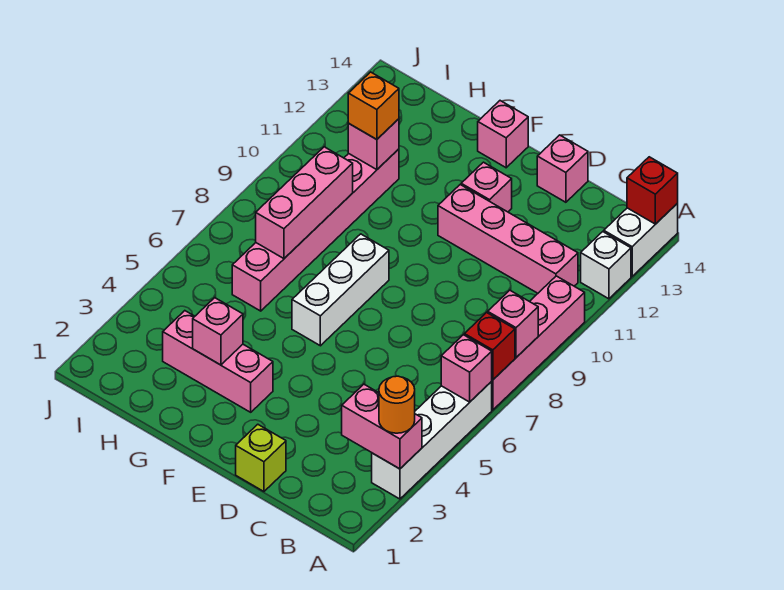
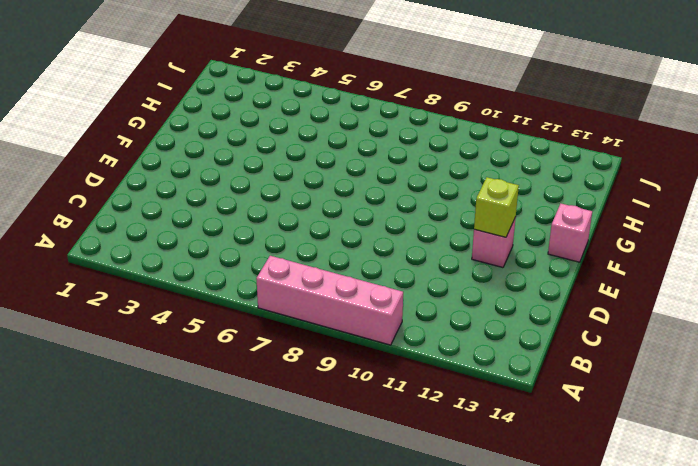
lime 1x1 brick [474,177,519,237] -> lime 1x1 brick moved to [236,424,286,491]
none -> white 1x4 brick [372,382,492,499]
none -> white 1x1 brick [581,232,631,299]
none -> white 1x2 brick [604,204,678,276]

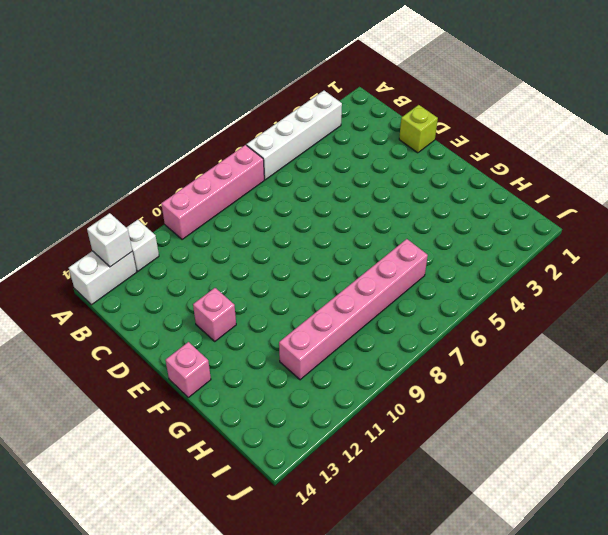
white 1x1 brick [87,213,132,267] -> none
none -> pink 1x4 brick [438,185,578,293]
none -> pink 1x1 brick [537,135,588,202]
none -> pink 1x3 brick [163,311,273,412]

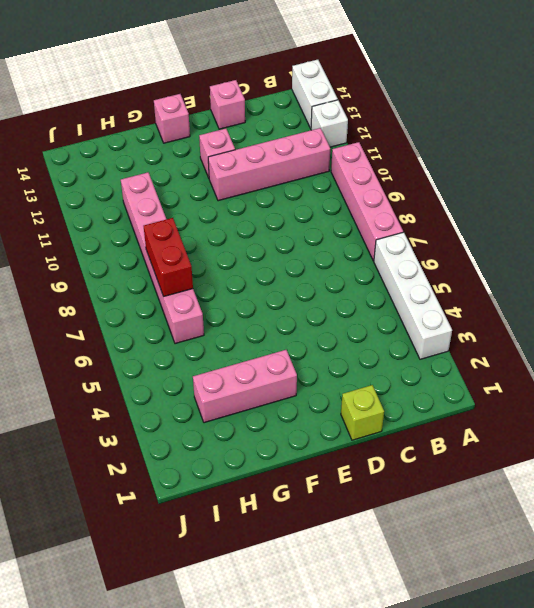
red 1x2 brick [144,218,193,296] -> pink 1x3 brick [256,147,353,259]
none -> white 1x3 brick [292,234,389,346]
none -> pink 1x2 brick [342,384,422,469]
none -> pink 1x1 brick [441,335,492,402]

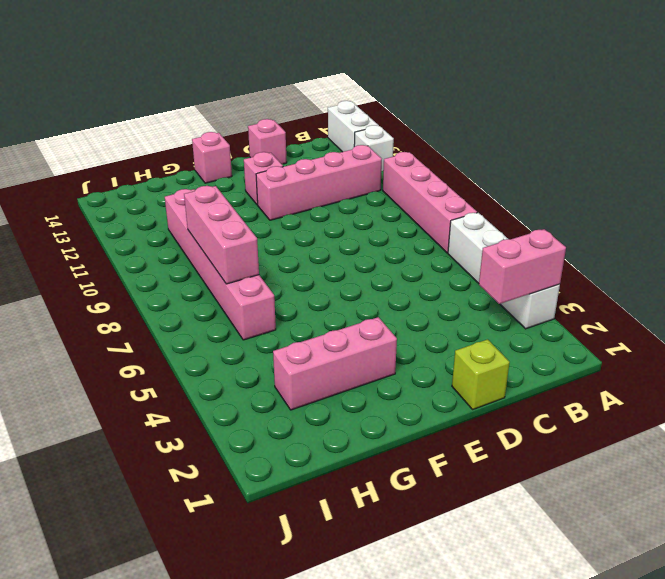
none -> white 1x3 brick [292,234,389,346]
none -> pink 1x1 brick [441,335,492,402]
none -> red 1x1 brick [464,313,515,380]

